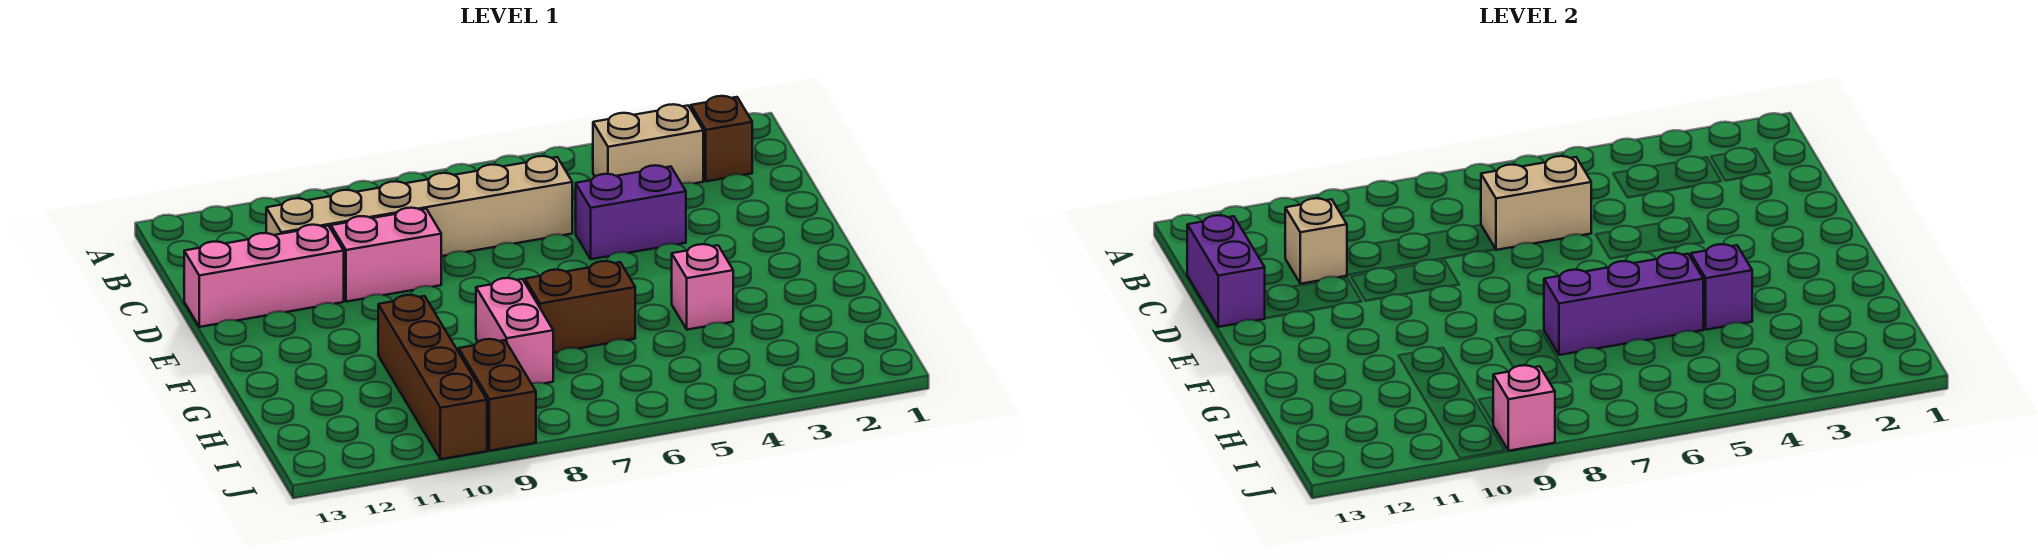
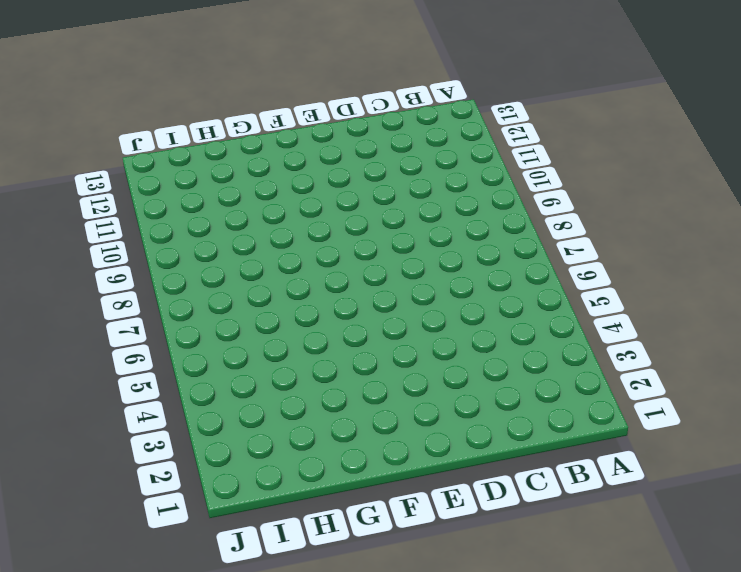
none -> brown 1x1 brick [691,96,752,181]
none -> tan 1x2 brick [593,104,703,184]
none -> tan 1x6 brick [266,156,572,256]

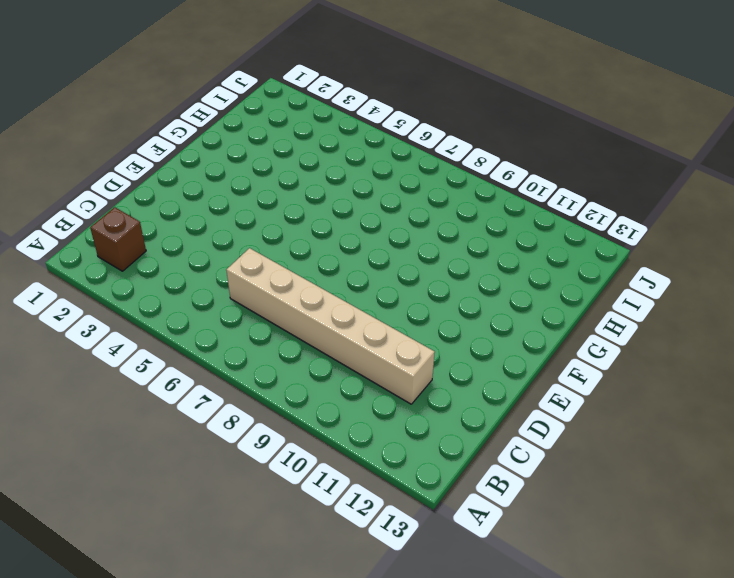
none -> tan 1x2 brick [593,104,703,184]
none -> purple 1x2 brick [575,165,686,259]
none -> pink 1x2 brick [331,208,441,302]

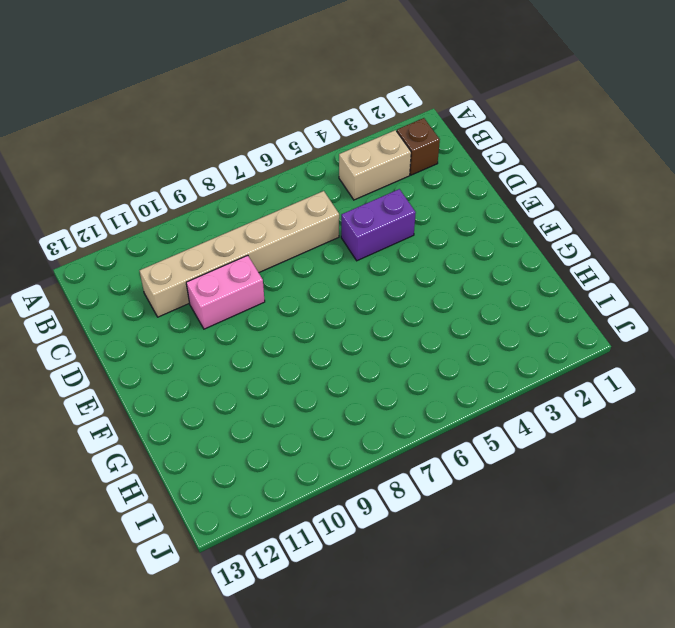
none -> pink 1x3 brick [184,225,344,327]
none -> pink 1x1 brick [671,244,733,330]
none -> brown 1x2 brick [525,261,635,353]

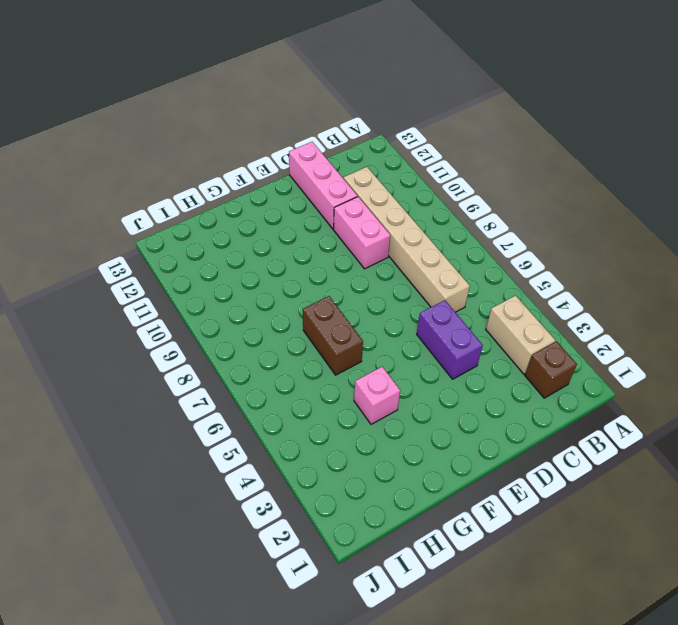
none -> pink 1x2 brick [476,278,553,384]
none -> brown 1x4 brick [378,295,487,459]
none -> brown 1x2 brick [459,339,536,451]

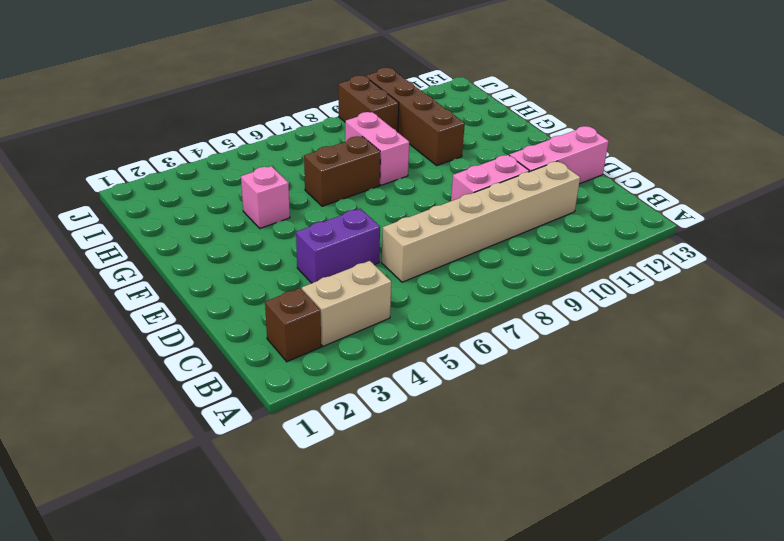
none -> tan 1x2 brick [1481,156,1591,250]
none -> tan 1x1 brick [1285,198,1347,284]
none -> purple 1x2 brick [1187,215,1265,327]

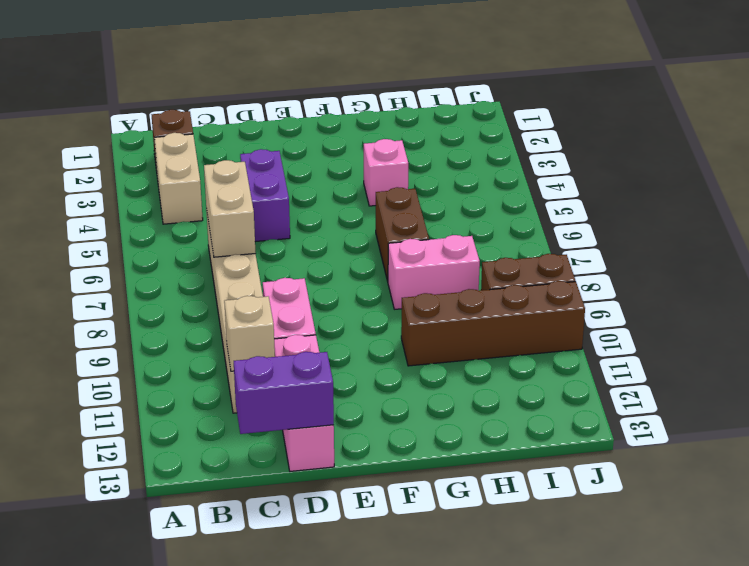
none -> purple 1x1 brick [1691,244,1752,330]
none -> purple 1x3 brick [1544,253,1703,355]
none -> pink 1x1 brick [1493,365,1555,451]

